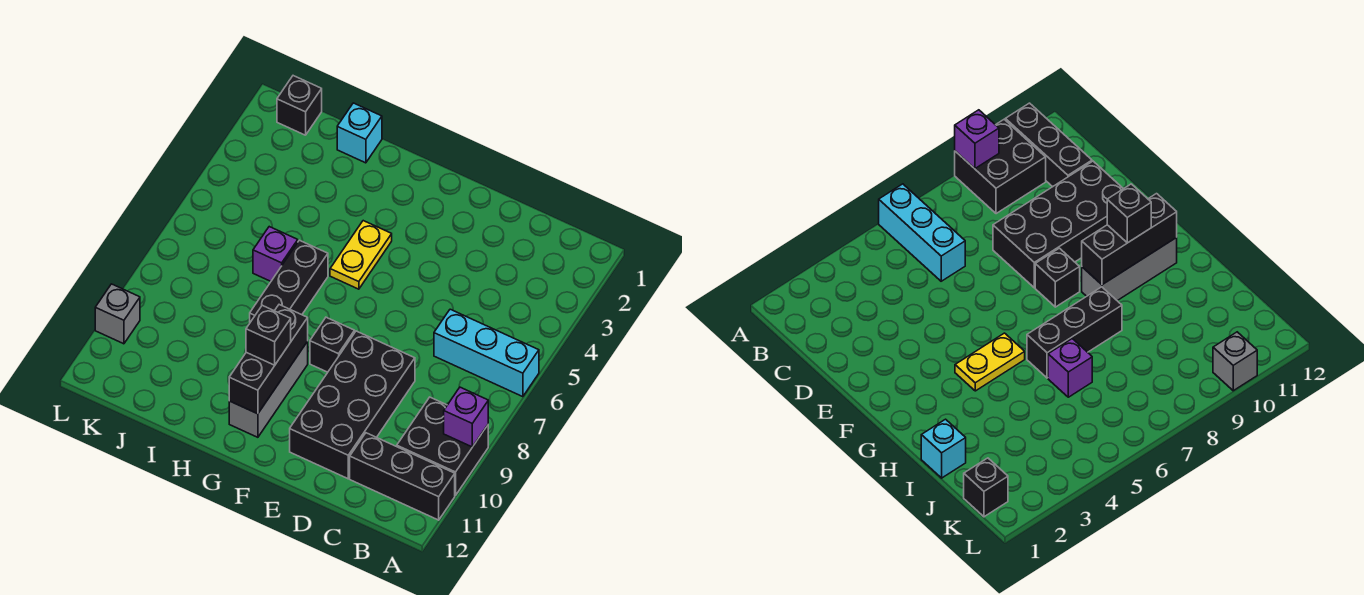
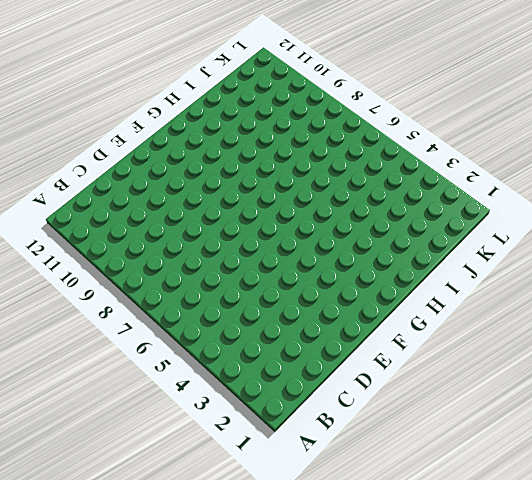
none -> cyan 1x3 brick [434,309,539,397]
none -> black 2x2 brick [397,397,488,495]
none -> black 1x3 brick [350,433,455,520]

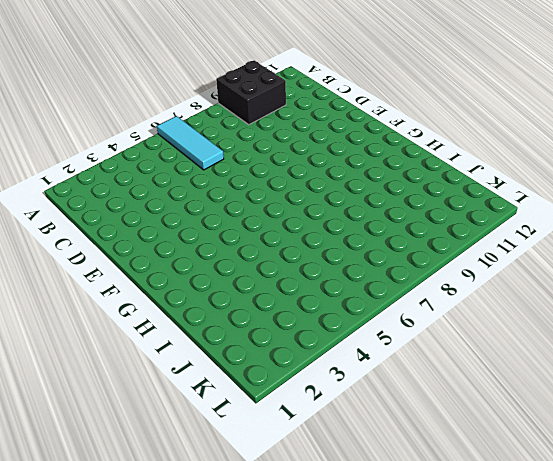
cyan 1x3 tile [157,116,224,170] -> cyan 1x3 brick [434,309,539,397]
none -> black 1x3 brick [350,433,455,520]
none -> black 2x4 brick [290,331,415,479]
none -> black 1x1 brick [310,317,355,372]

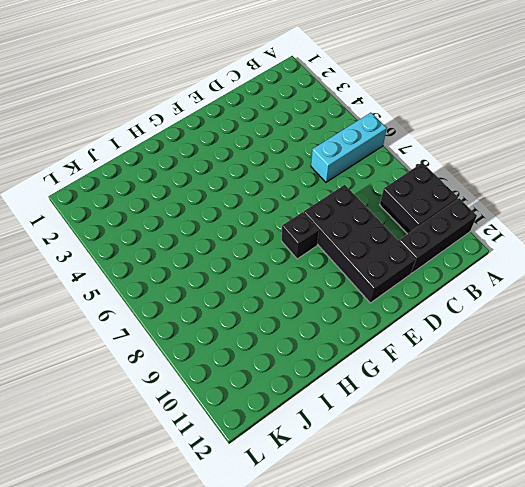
none -> yellow 1x2 plate [330,221,392,289]
none -> grey 1x3 brick [229,341,308,437]
none -> black 1x3 brick [250,240,328,322]

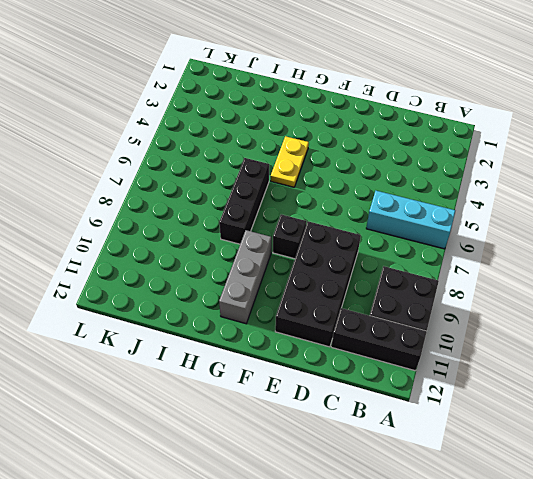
none -> cyan 1x1 brick [337,103,382,163]
none -> purple 1x1 brick [253,227,298,281]
none -> black 1x1 brick [277,76,322,135]

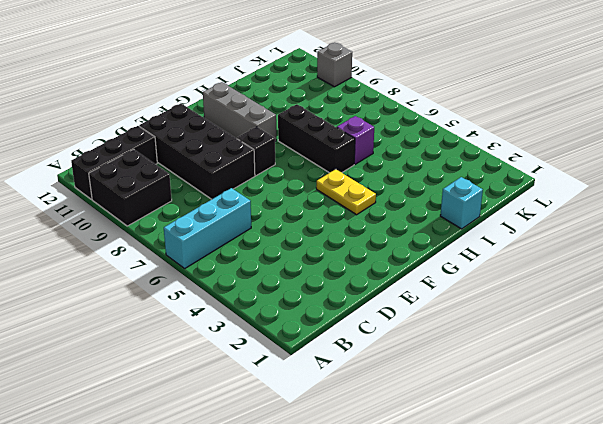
none -> black 1x1 brick [277,76,322,135]
none -> purple 1x1 brick [444,387,488,447]
none -> black 1x3 brick [229,305,308,414]

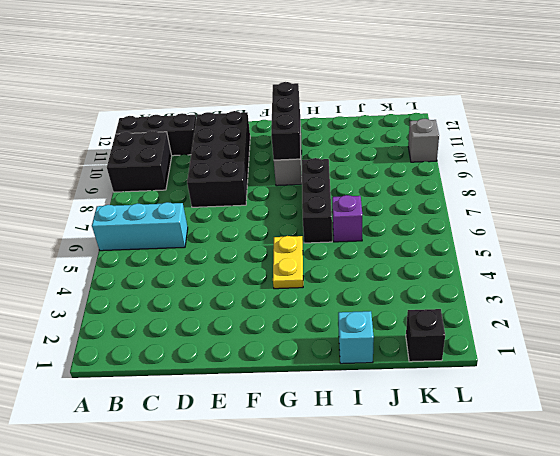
none -> black 1x1 brick [310,317,355,372]
none -> purple 1x1 brick [444,387,488,447]
none -> black 1x1 brick [246,305,291,365]

